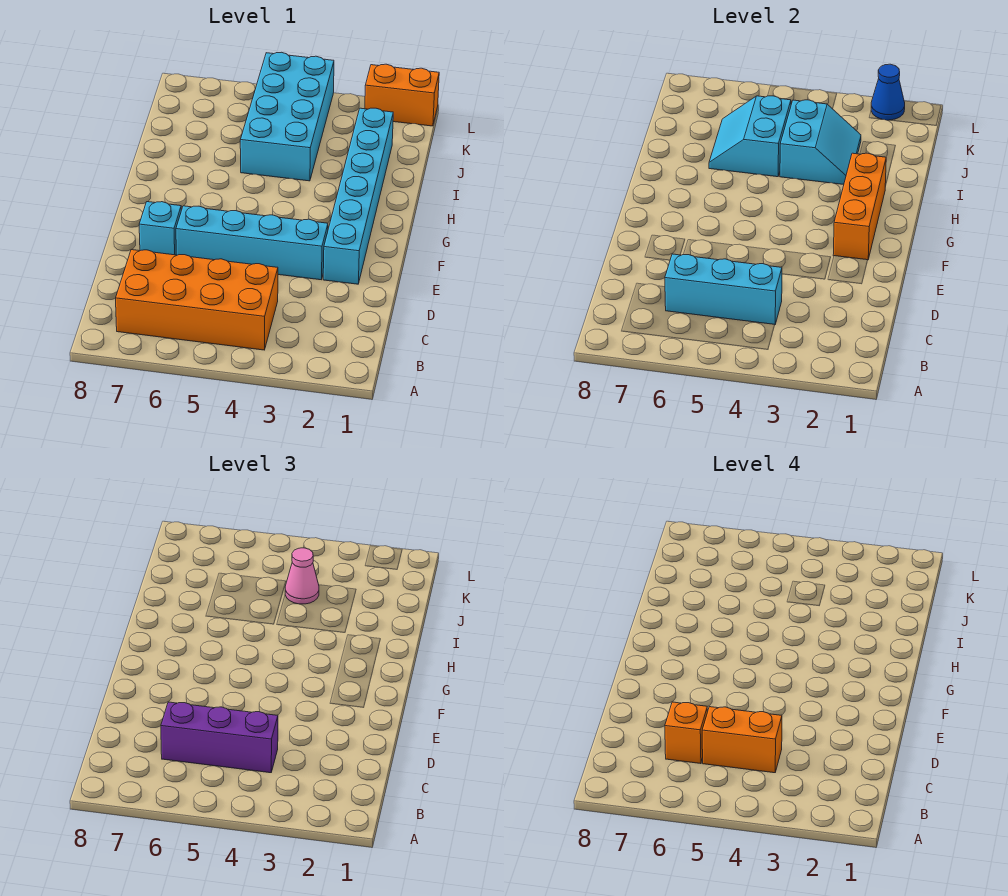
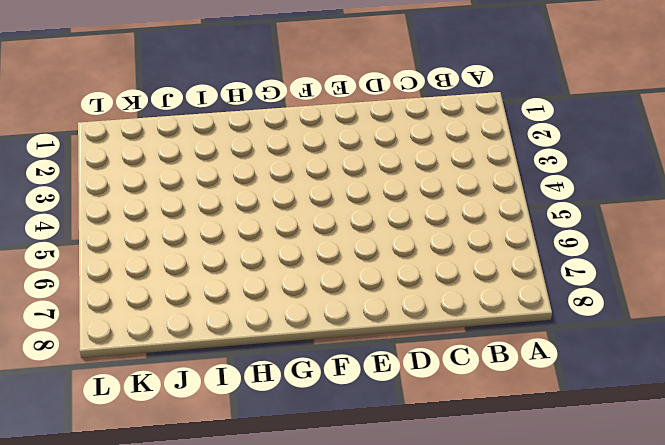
none -> orange 2x4 brick [116,250,278,350]
none -> cyan 1x6 brick [323,108,393,284]
none -> cyan 1x4 brick [176,206,328,280]

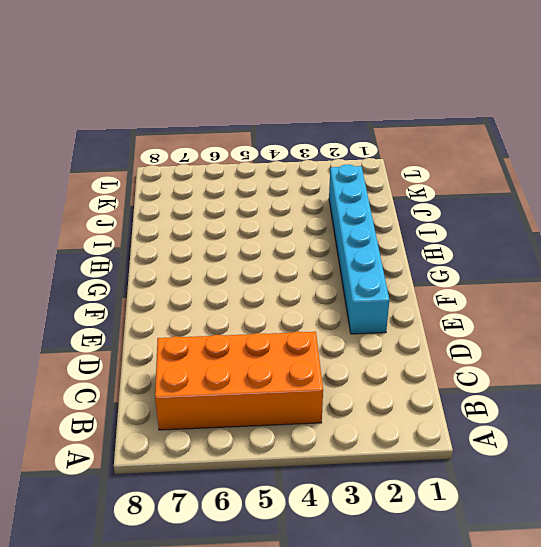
none -> cyan 1x4 brick [176,206,328,280]
none -> cyan 1x1 brick [139,202,181,255]
none -> cyan 2x4 brick [240,52,334,181]

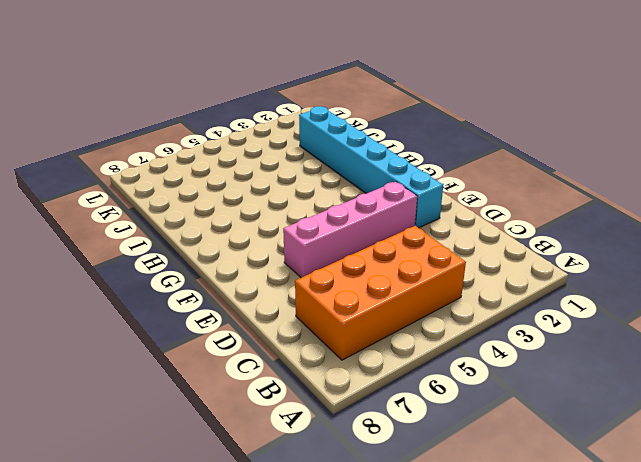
pink 1x4 brick [283,182,417,278] -> cyan 1x4 brick [176,206,328,280]
none -> cyan 1x1 brick [139,202,181,255]
none -> cyan 2x4 brick [240,52,334,181]
none -> orange 1x2 brick [365,64,439,126]

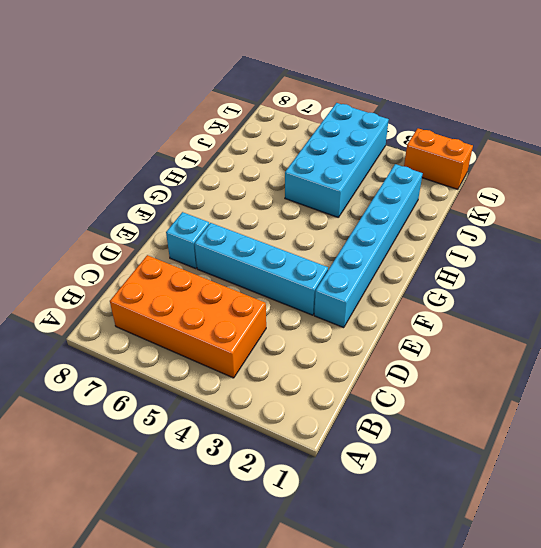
none -> cyan 1x3 brick [665,254,782,324]
none -> orange 1x3 brick [833,153,886,260]
none -> cyan 2x2 slope [780,100,861,184]

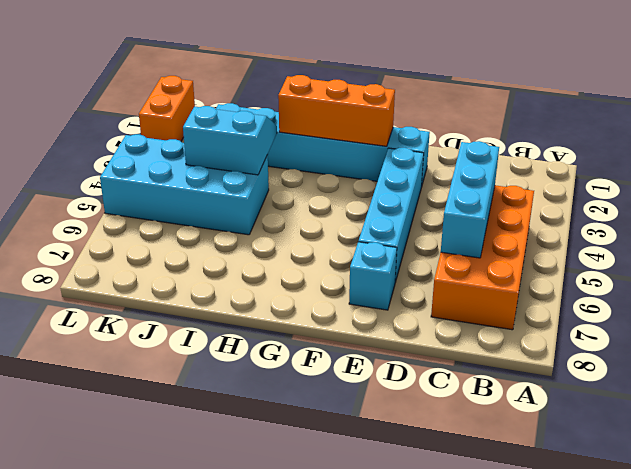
none -> cyan 2x2 slope [709,96,791,177]
none -> blue 1x1 cone [871,64,905,120]
none -> purple 1x3 brick [161,702,278,773]

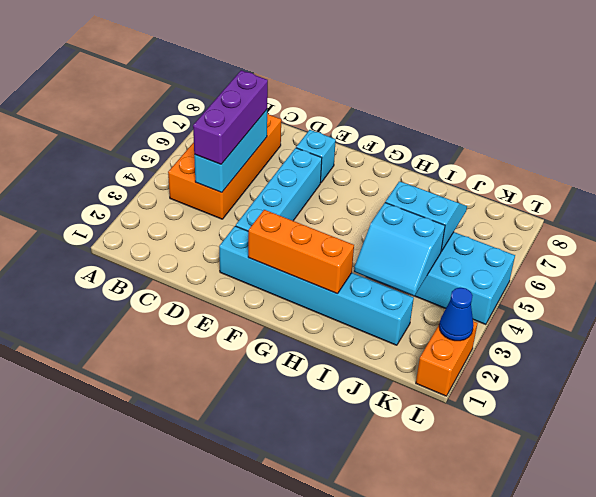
none -> pink 1x1 cone [285,548,319,604]
none -> orange 1x2 brick [702,707,782,773]
none -> orange 1x1 brick [665,702,708,764]

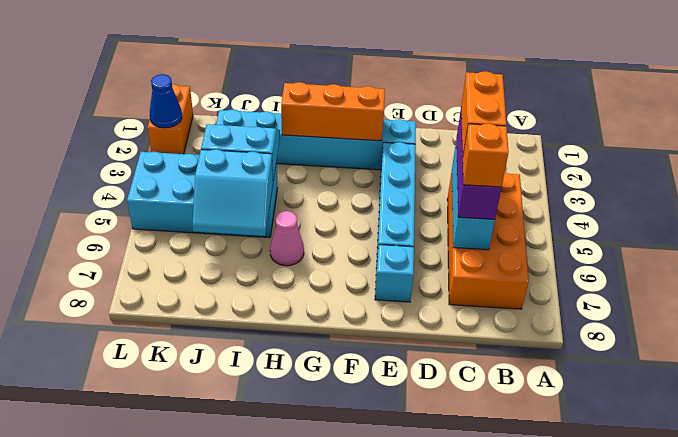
pink 1x1 cone [270,211,304,266] -> pink 1x1 cone moved to [285,548,319,604]

